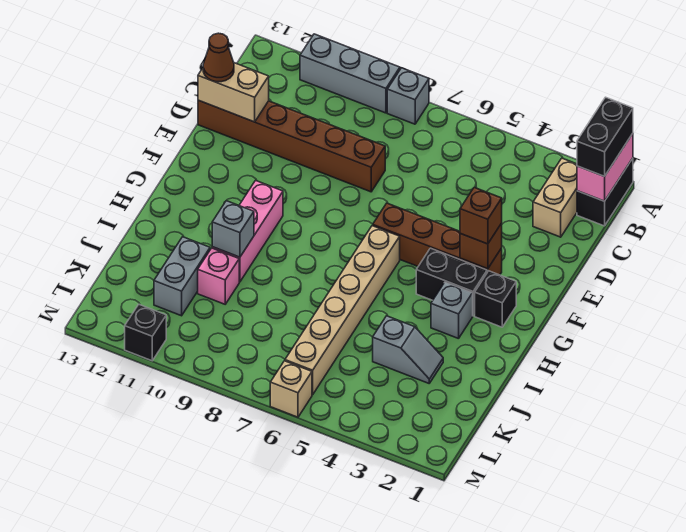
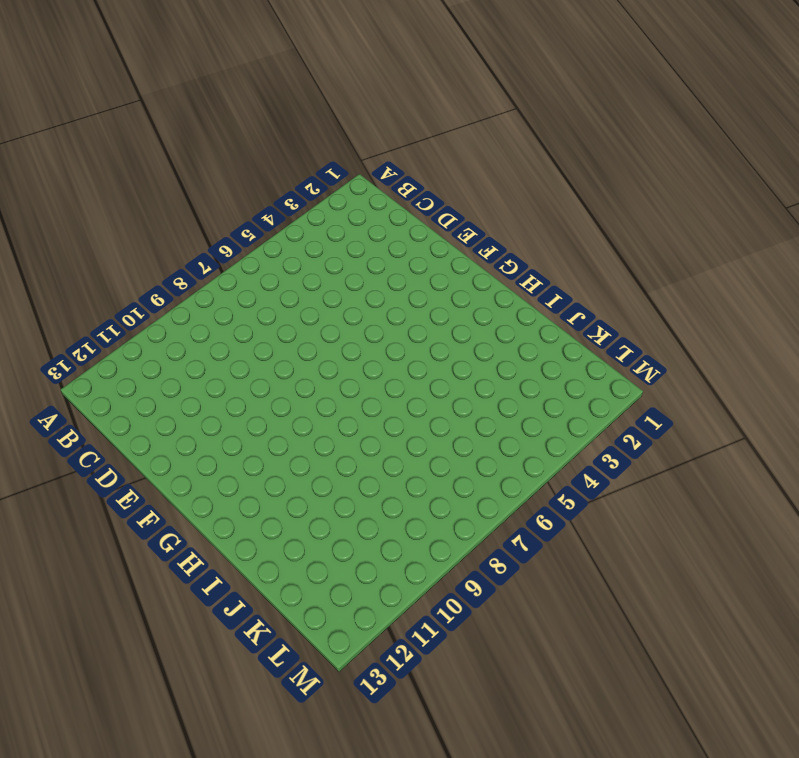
none -> black 1x2 brick [577,158,633,226]
none -> grey 1x1 brick [387,68,429,124]
none -> grey 1x3 brick [300,34,400,113]

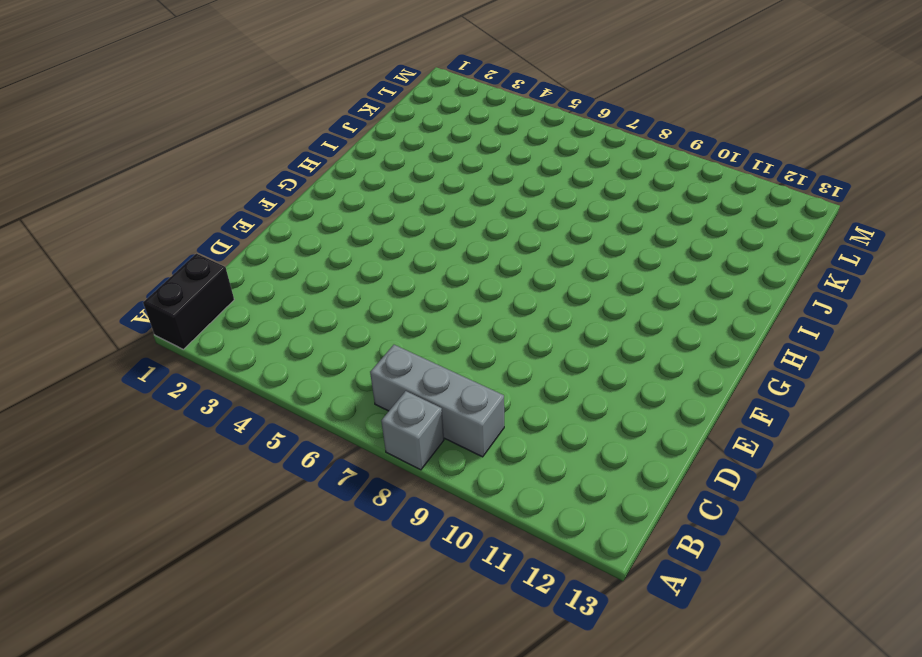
grey 1x3 brick [370,345,504,457] -> grey 1x3 brick moved to [300,34,400,113]
none -> tan 1x2 brick [533,158,577,237]
none -> brown 1x6 brick [198,100,385,192]
none -> brown 1x4 brick [373,203,502,275]

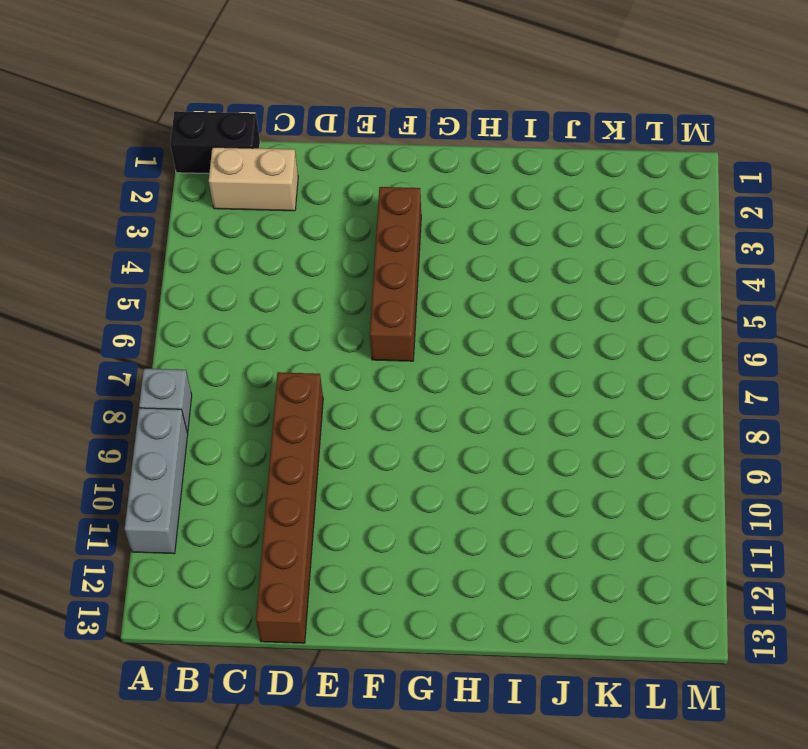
none -> black 1x1 brick [475,271,516,327]
none -> black 1x2 brick [416,248,487,316]
none -> tan 1x6 brick [285,226,400,395]

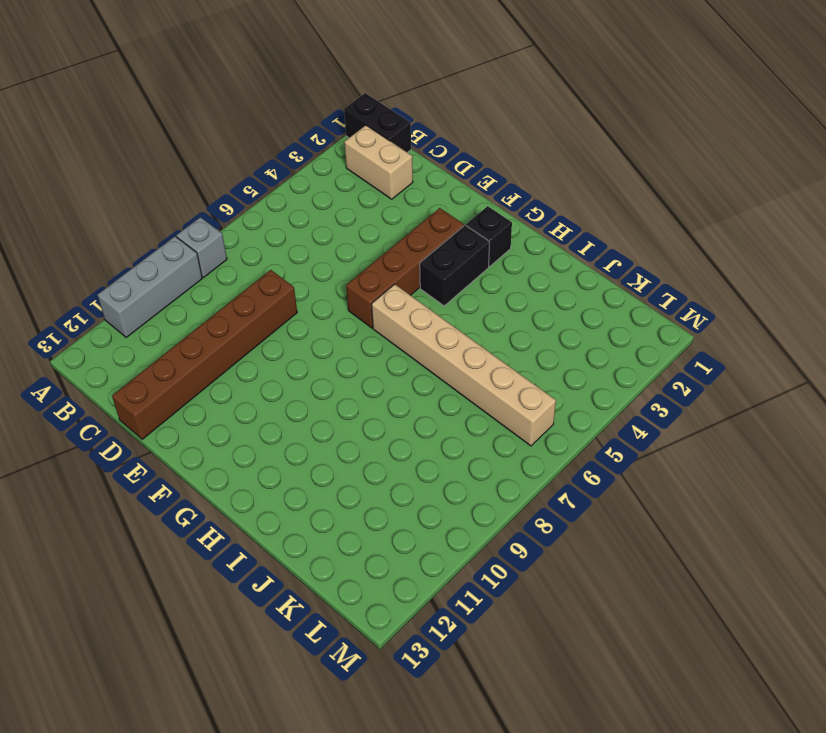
none -> pink 1x3 brick [212,180,283,282]
none -> grey 1x1 brick [431,282,473,339]
none -> grey 1x2 slope [373,316,443,383]

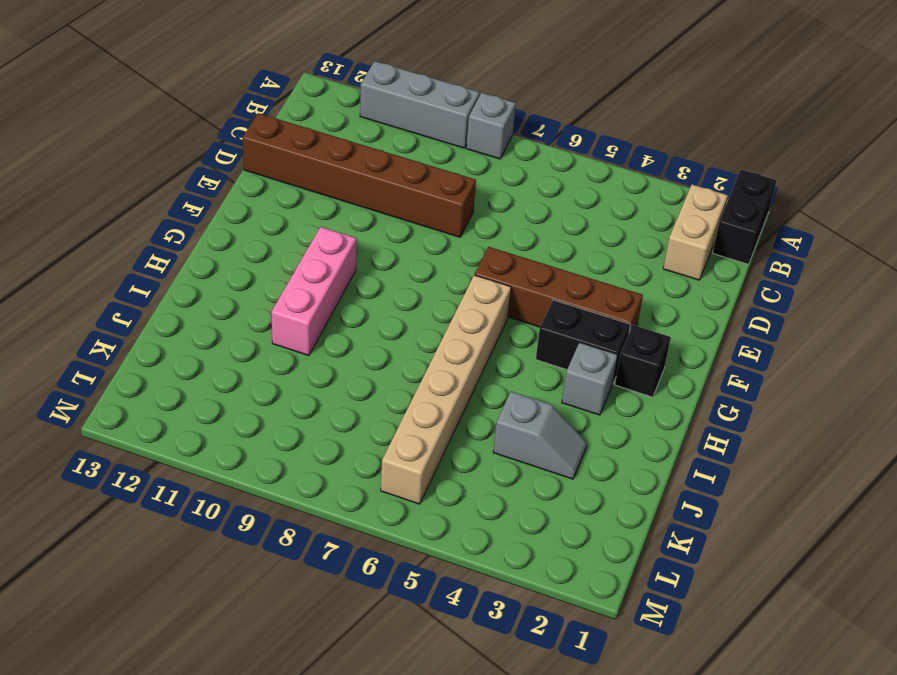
none -> pink 1x1 brick [198,248,239,304]
none -> grey 1x2 brick [154,237,210,316]
none -> tan 1x1 brick [270,361,312,417]

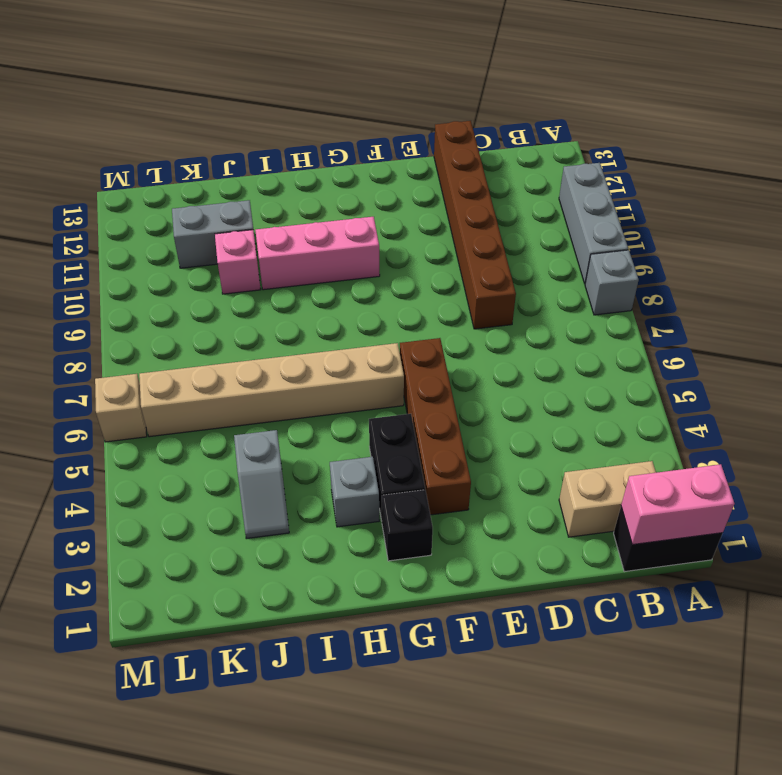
none -> black 1x1 brick [125,305,166,361]
none -> tan 1x2 brick [198,63,269,122]
none -> brown 1x1 brick [460,223,502,269]

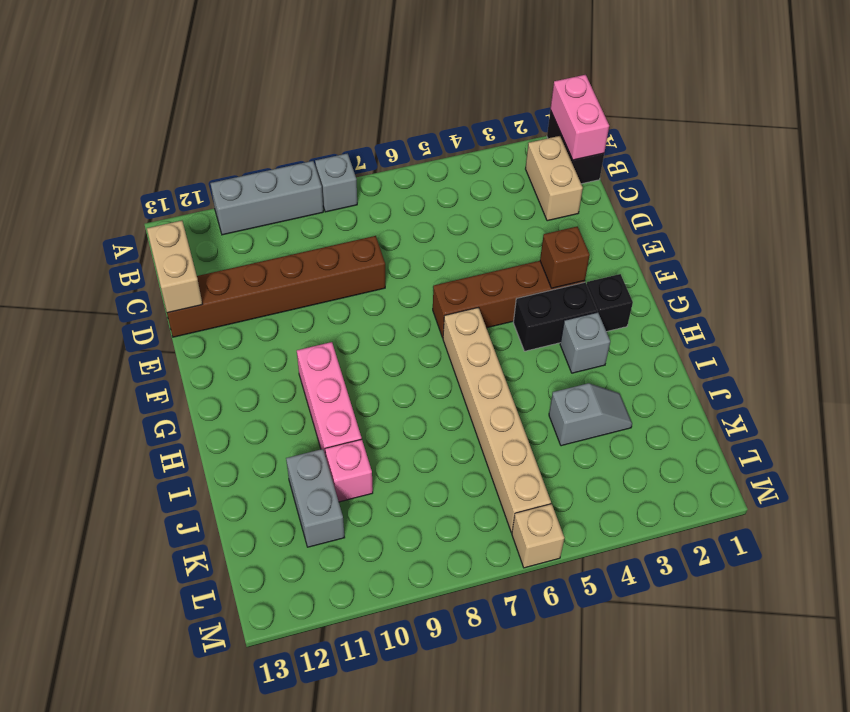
tan 1x2 brick [147,221,202,313] -> tan 1x2 brick turned to [198,63,269,122]
none -> black 1x1 brick [125,305,166,361]
none -> grey 1x1 brick [212,201,254,257]
none -> black 1x2 brick [577,97,633,176]

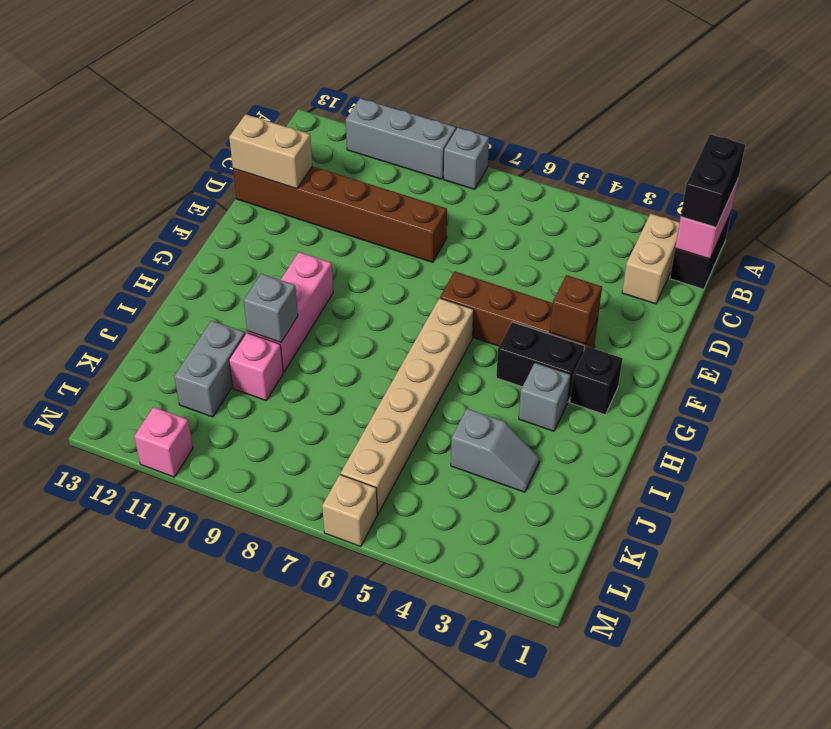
pink 1x1 brick [134,407,193,477] -> black 1x1 brick [125,305,166,361]
none -> brown 1x1 cone [203,33,234,82]
none -> brown 1x1 brick [460,187,502,244]

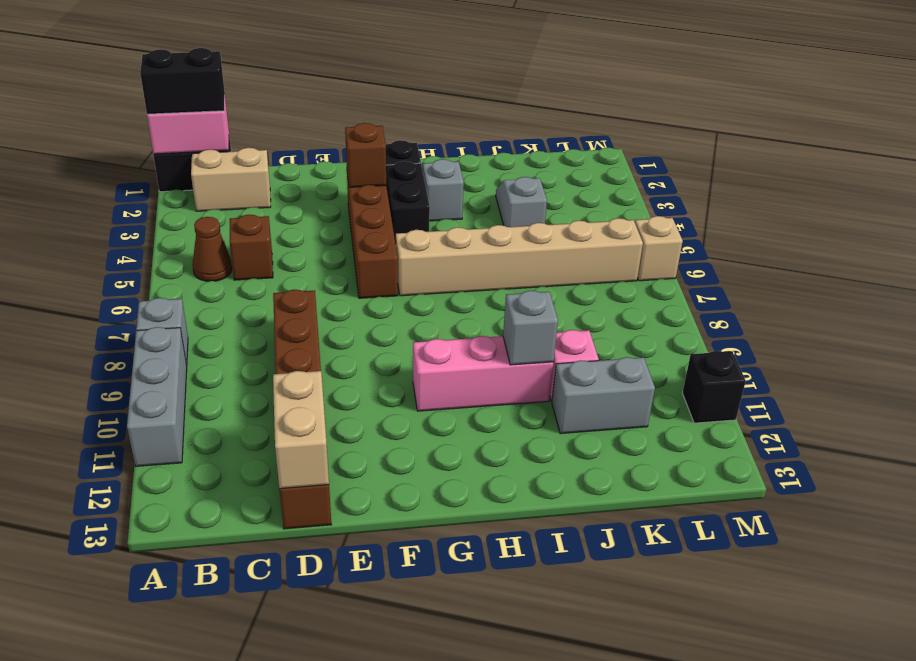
brown 1x1 cone [192,217,232,281] -> brown 1x1 cone moved to [203,33,234,82]
brown 1x1 brick [229,215,273,280] -> brown 1x1 brick moved to [460,187,502,244]

